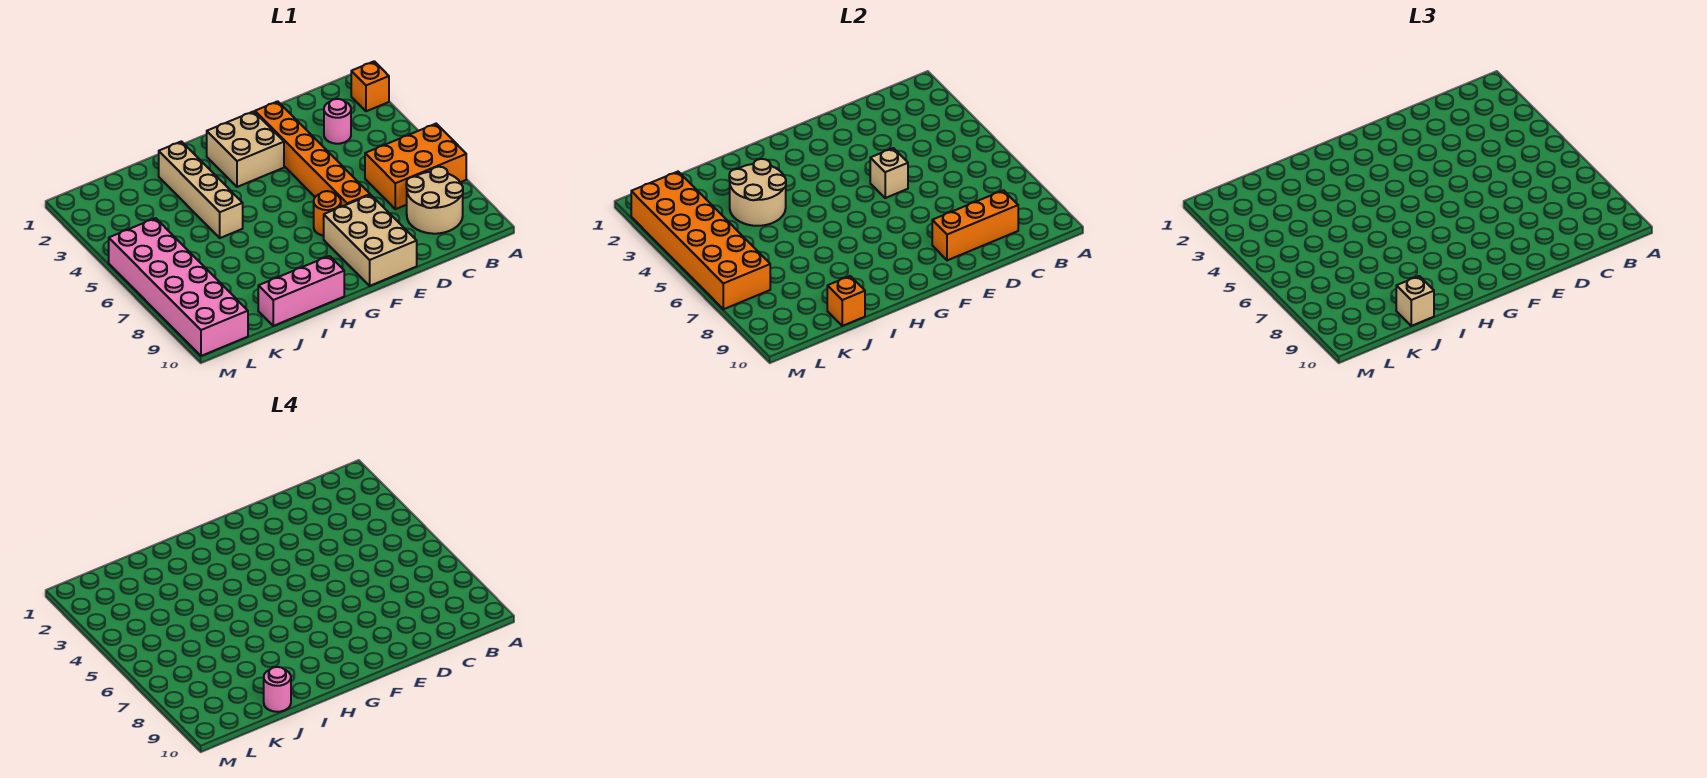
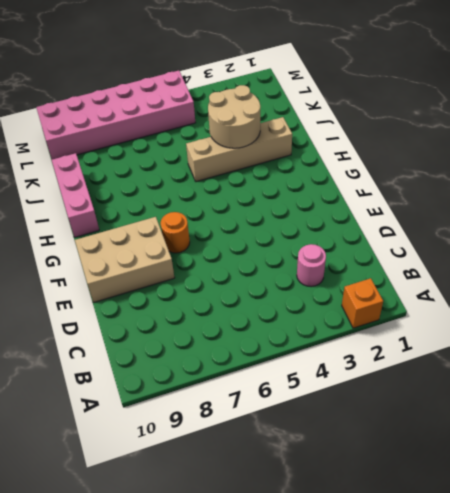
none -> orange 2x3 brick [365,124,466,209]
none -> tan 2x2 round brick [406,167,463,234]
none -> orange 1x6 brick [255,101,370,207]

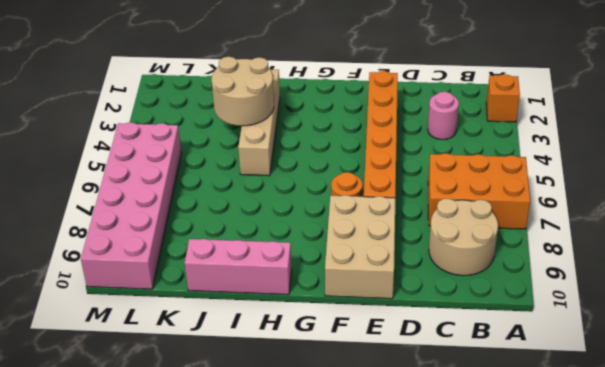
none -> tan 2x2 brick [206,111,284,187]
none -> orange 1x3 brick [932,190,1018,260]
none -> tan 1x1 brick [870,148,908,198]

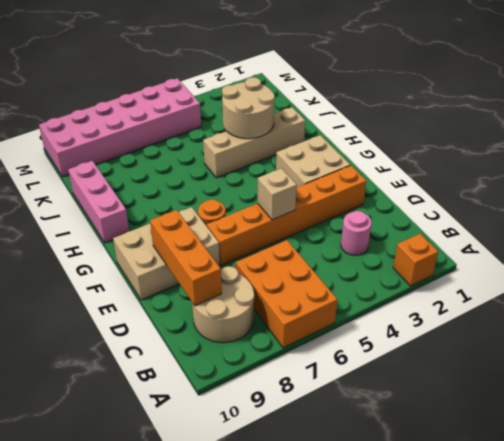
none -> orange 1x1 brick [827,276,865,326]
none -> orange 2x6 brick [631,172,770,309]
none -> tan 1x1 brick [1396,276,1434,326]

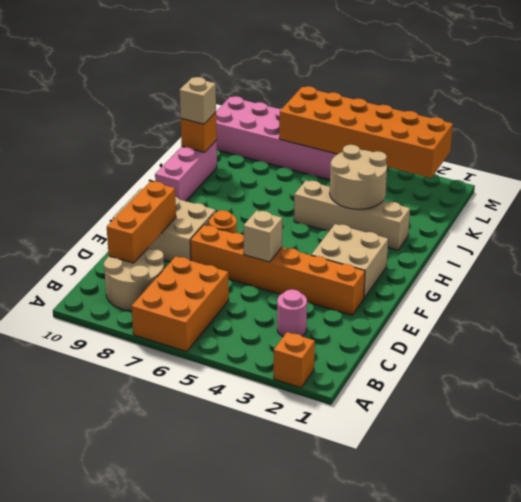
none -> pink 1x1 round brick [264,667,291,712]

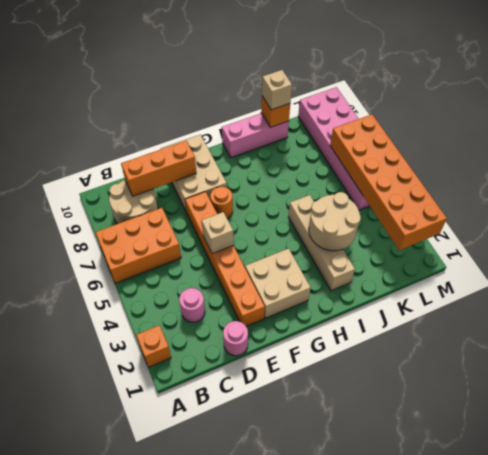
pink 1x1 round brick [223,321,248,356] -> pink 1x1 round brick moved to [264,667,291,712]

